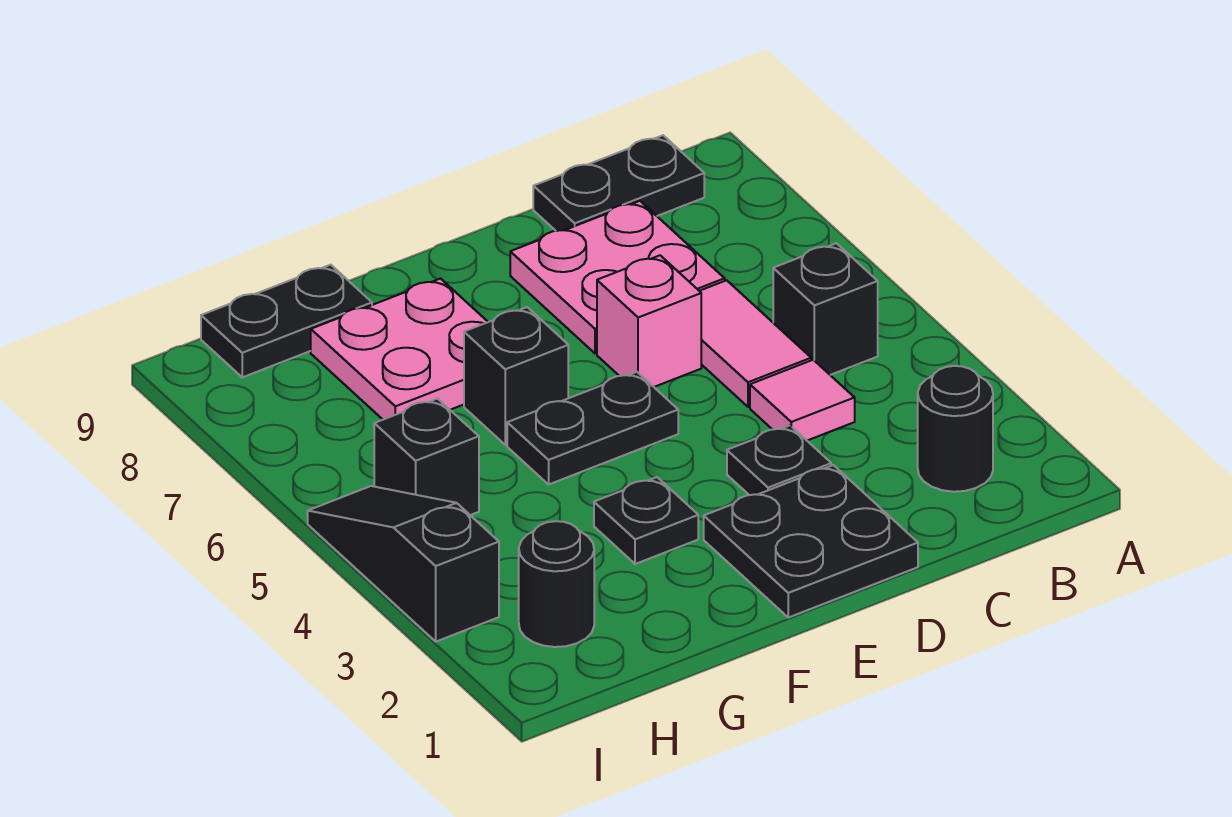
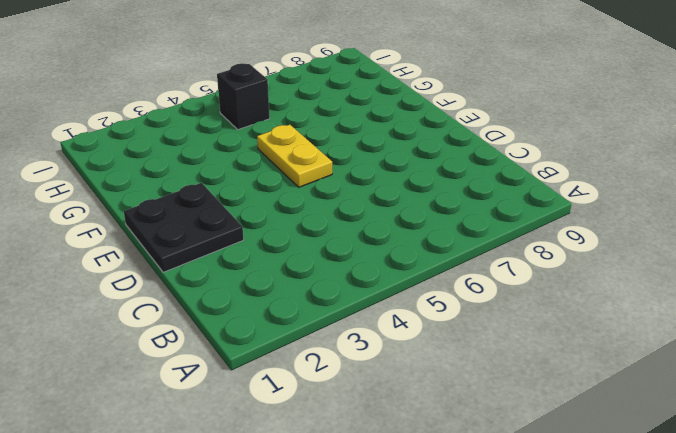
yellow 1x2 plate [257,125,332,187] -> black 1x2 plate [507,372,678,484]
none -> black 1x1 round brick [918,366,993,492]
none -> black 1x1 brick [773,243,878,375]
none -> black 1x2 plate [533,135,704,231]

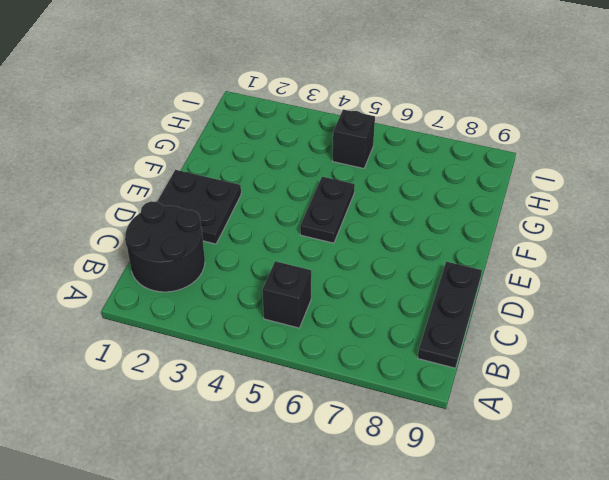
black 2x2 round brick [125,201,205,292] -> black 1x1 round brick [918,366,993,492]
black 1x3 plate [418,262,482,368] -> black 1x2 plate [533,135,704,231]
none -> pink 1x1 tile [750,360,855,440]
none -> pink 1x2 tile [700,280,811,407]
none -> pink 2x2 plate [510,201,725,353]

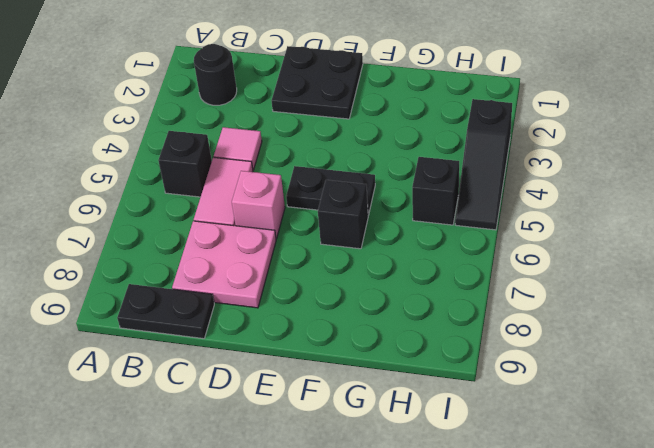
none -> black 1x1 plate [727,426,831,495]
none -> black 1x1 plate [594,477,698,564]
none -> pink 2x2 plate [311,279,488,420]

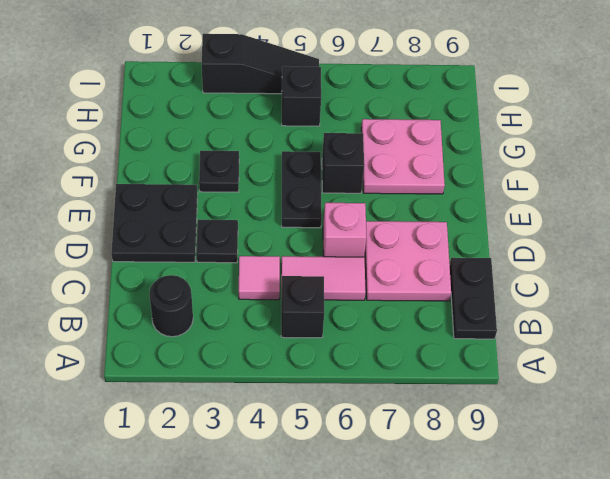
none -> black 1x2 plate [201,265,372,377]
none -> black 1x1 round brick [519,521,594,647]

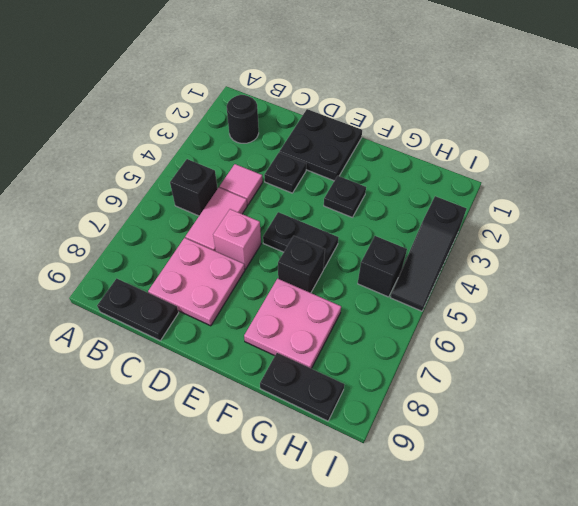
none -> black 1x1 round brick [519,521,594,647]

